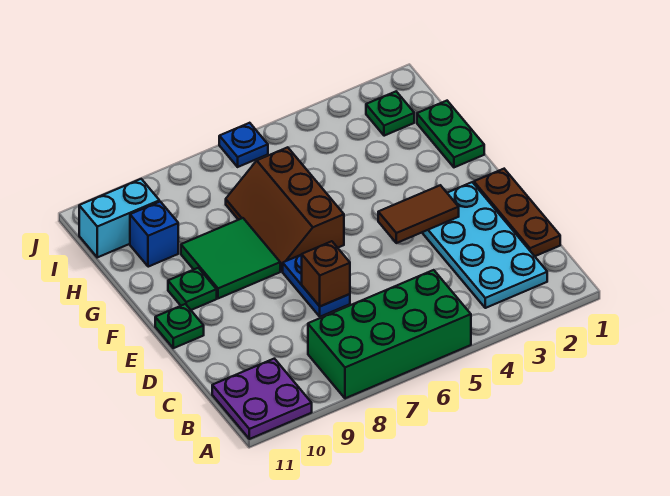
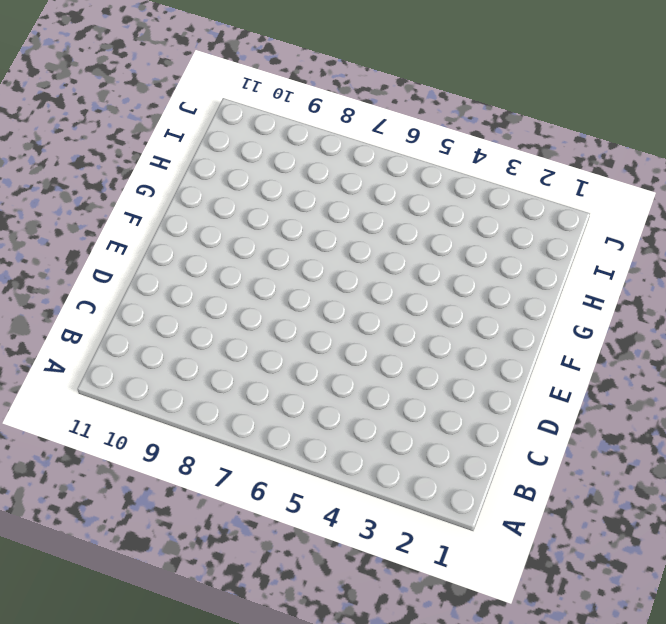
none -> green 2x4 brick [308,270,471,398]
none -> purple 2x2 plate [212,359,312,439]
none -> cyan 2x4 plate [422,182,547,308]

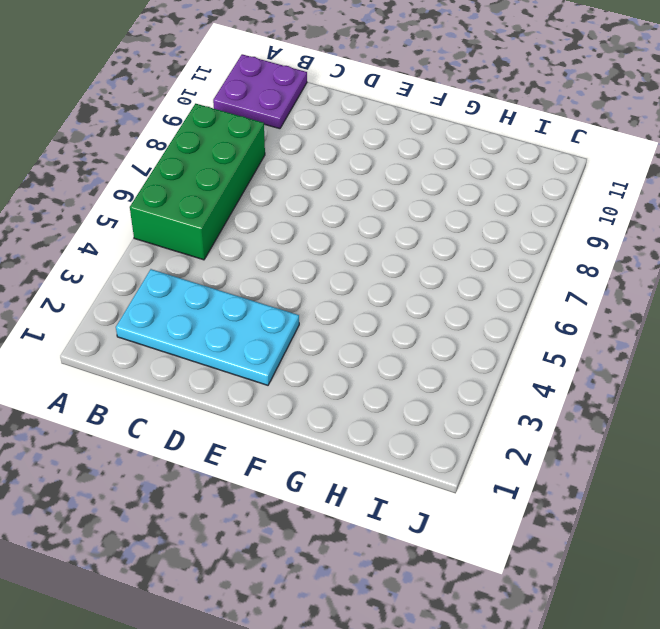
none -> brown 1x3 plate [474,169,560,256]
none -> blue 1x2 plate [283,255,350,317]
none -> green 1x1 plate [155,304,204,348]

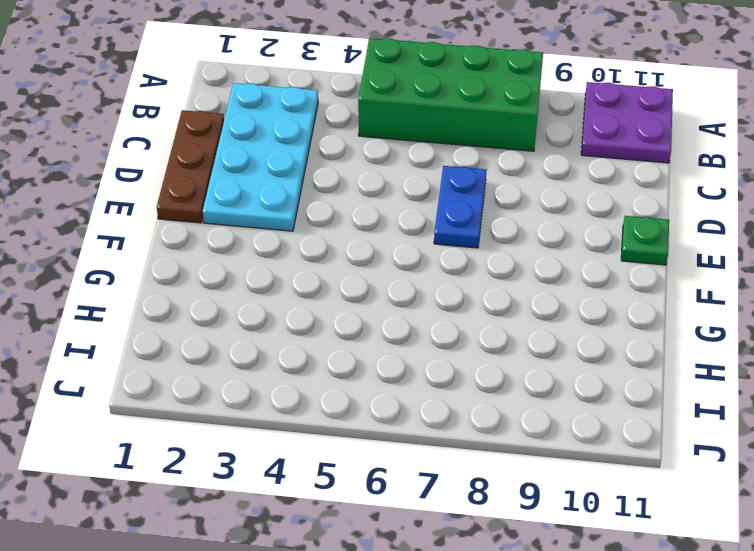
none -> brown 2x3 slope [226,147,344,271]
none -> green 2x2 tile [181,218,280,298]
none -> green 1x1 plate [168,268,217,310]

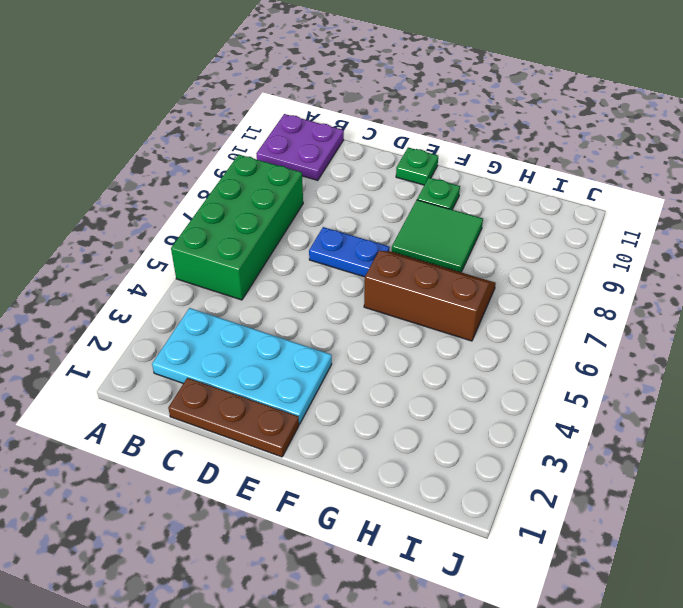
none -> green 1x2 plate [417,101,484,167]
none -> blue 1x1 brick [130,202,178,267]
none -> green 1x1 plate [366,92,414,136]

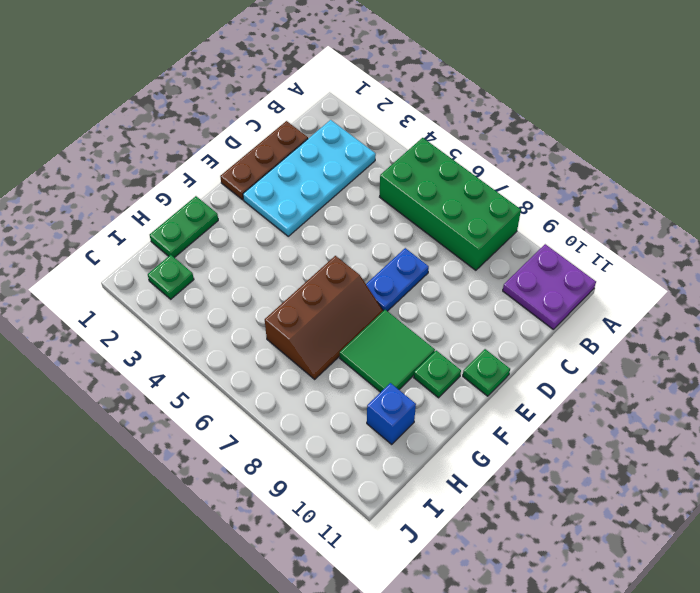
none -> cyan 1x2 brick [79,179,159,257]
none -> blue 1x1 plate [219,123,268,167]
none -> brown 1x1 brick [302,241,350,306]

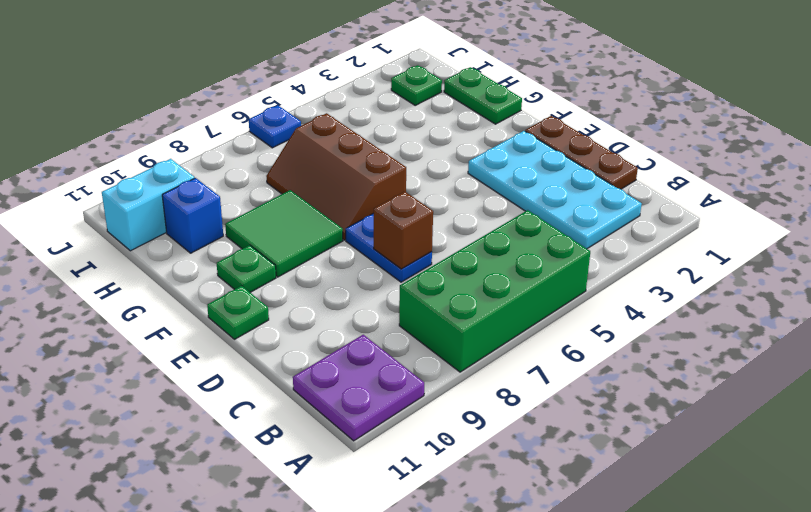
none -> brown 1x2 tile [378,185,459,243]

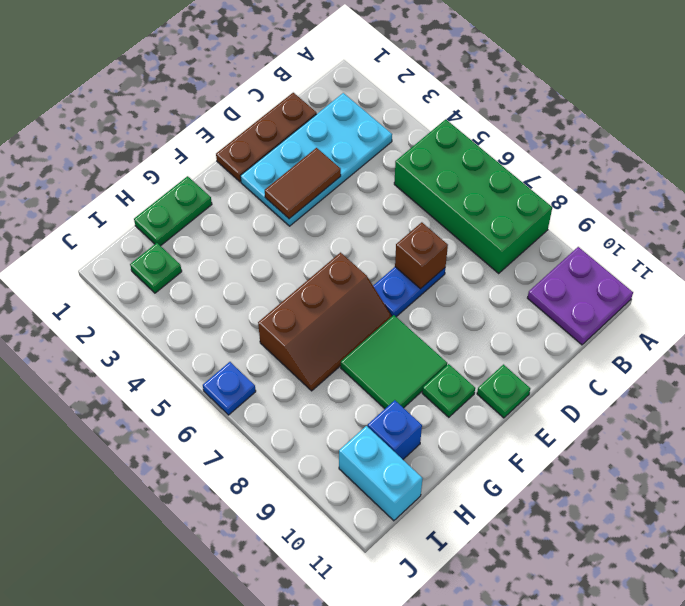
brown 1x2 tile [265,148,341,219] -> brown 1x2 tile turned to [378,185,459,243]

